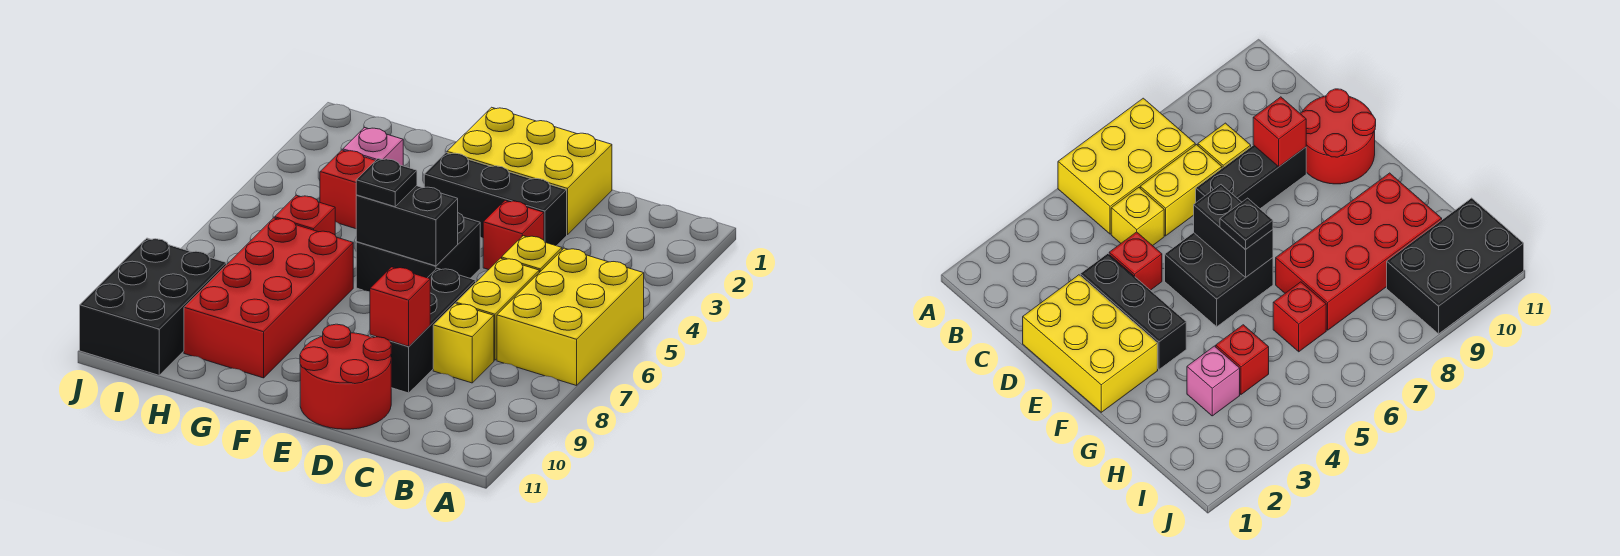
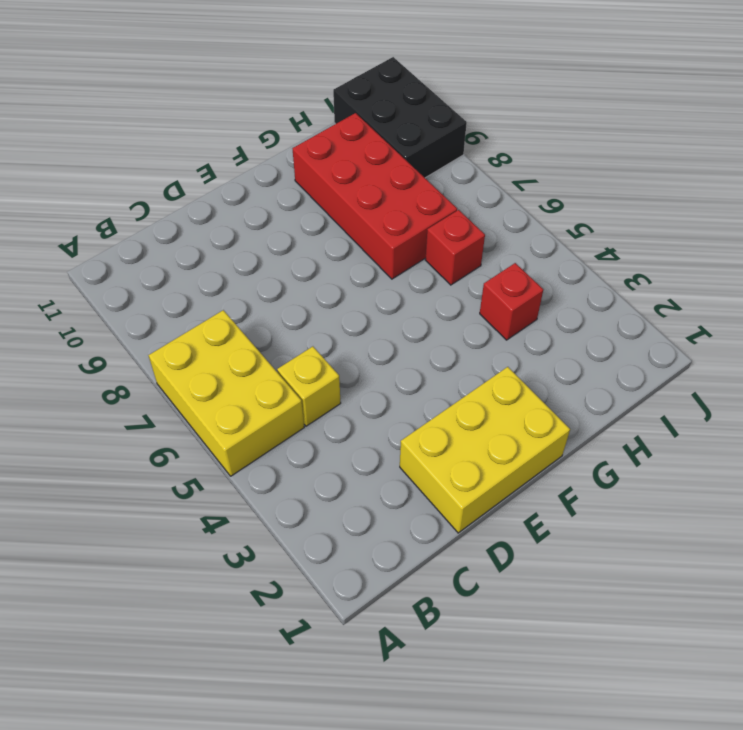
none -> yellow 1x2 brick [456,258,539,360]
none -> yellow 1x1 brick [433,304,494,383]
none -> black 1x3 brick [424,153,567,246]

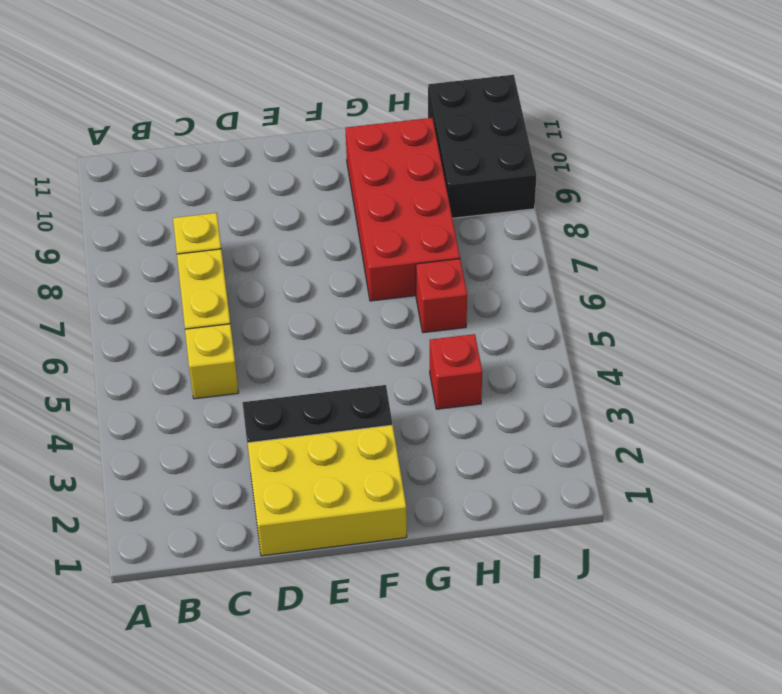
none -> yellow 2x3 brick [497,248,644,386]
none -> red 1x1 brick [483,200,544,270]
none -> black 1x3 brick [370,268,476,393]

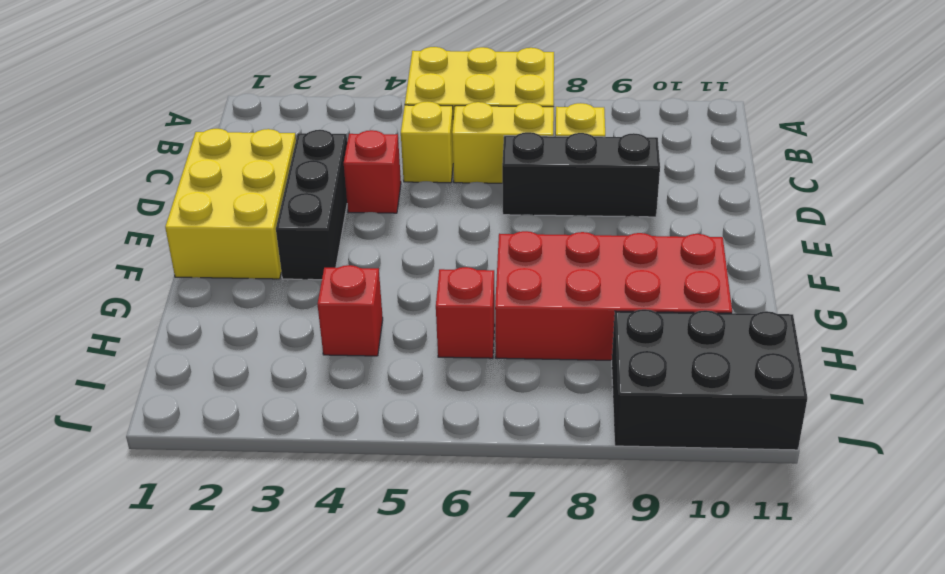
none -> red 2x2 round brick [300,324,391,429]
none -> black 2x2 brick [356,213,480,291]
none -> pink 1x1 brick [343,127,403,166]

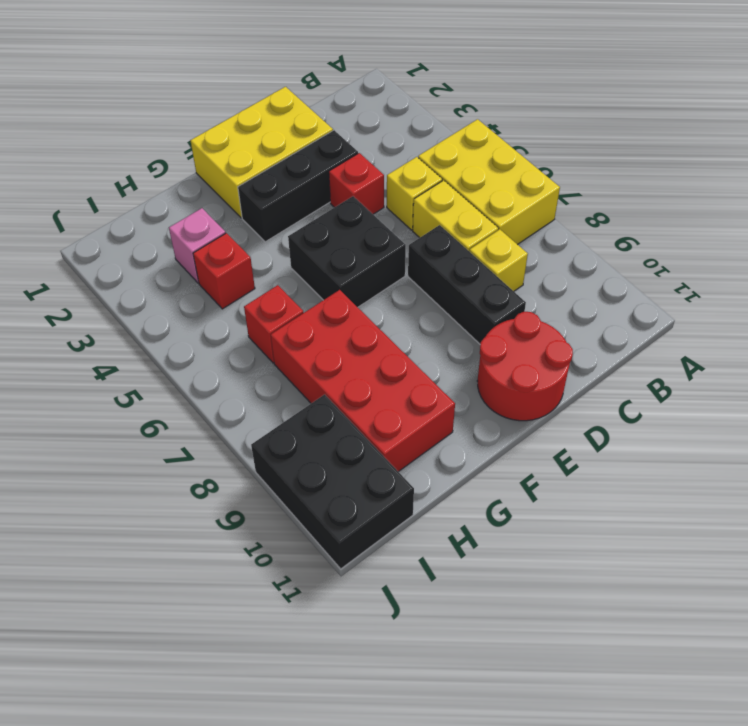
none -> red 1x1 brick [370,267,430,346]
none -> black 1x2 brick [356,186,458,266]
none -> black 1x1 plate [356,158,417,207]

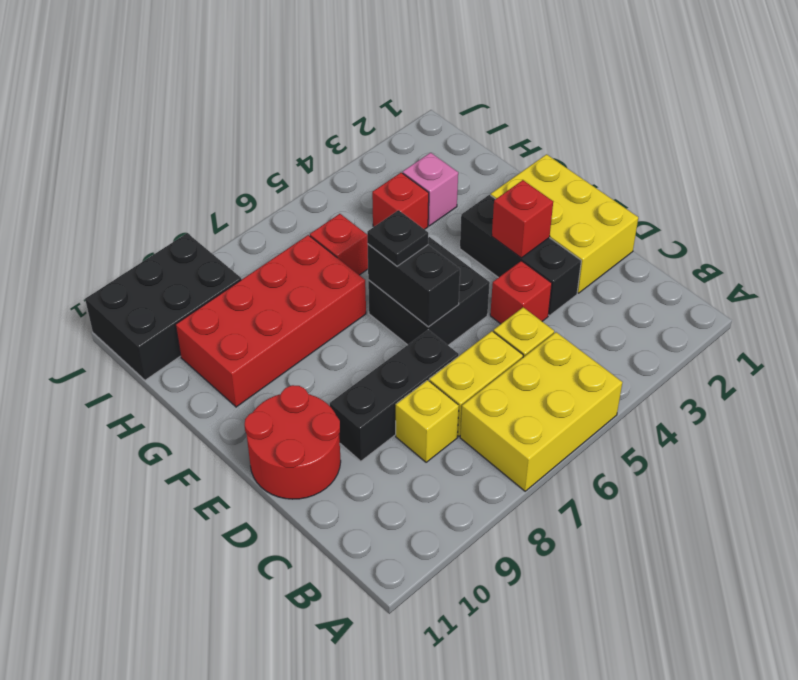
red 1x1 brick [492,180,553,258] -> red 1x1 brick moved to [370,267,430,346]

